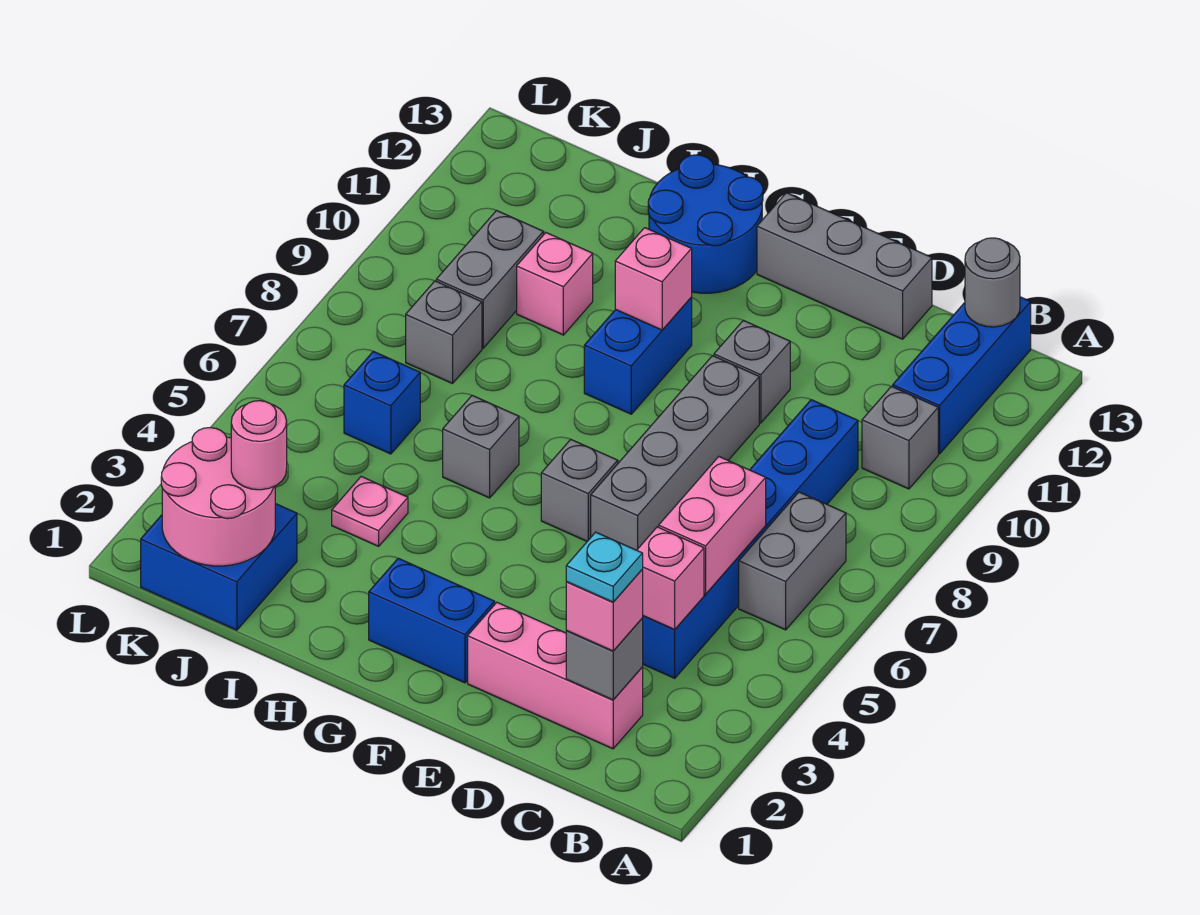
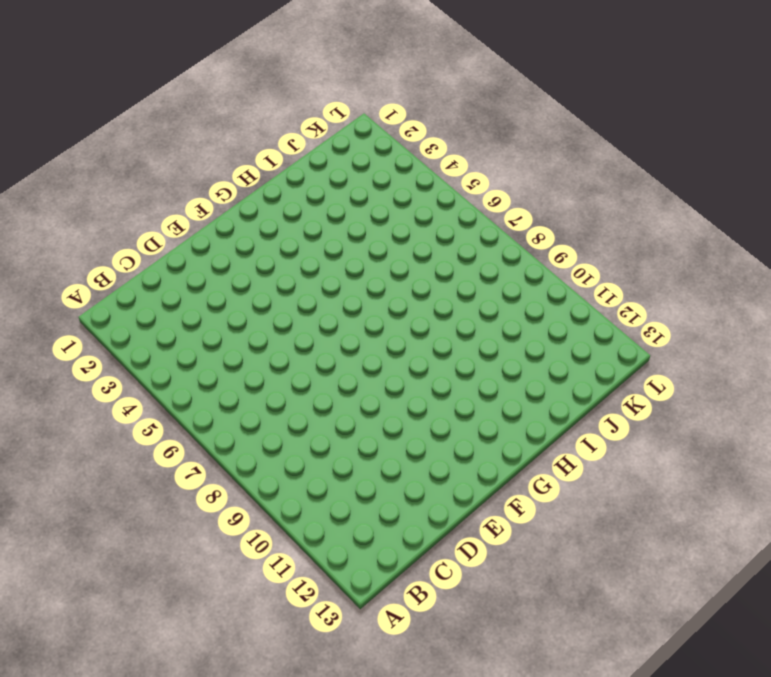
none -> grey 1x2 brick [739,492,846,630]
none -> grey 1x1 brick [862,386,938,489]
none -> blue 1x3 brick [893,297,1031,454]

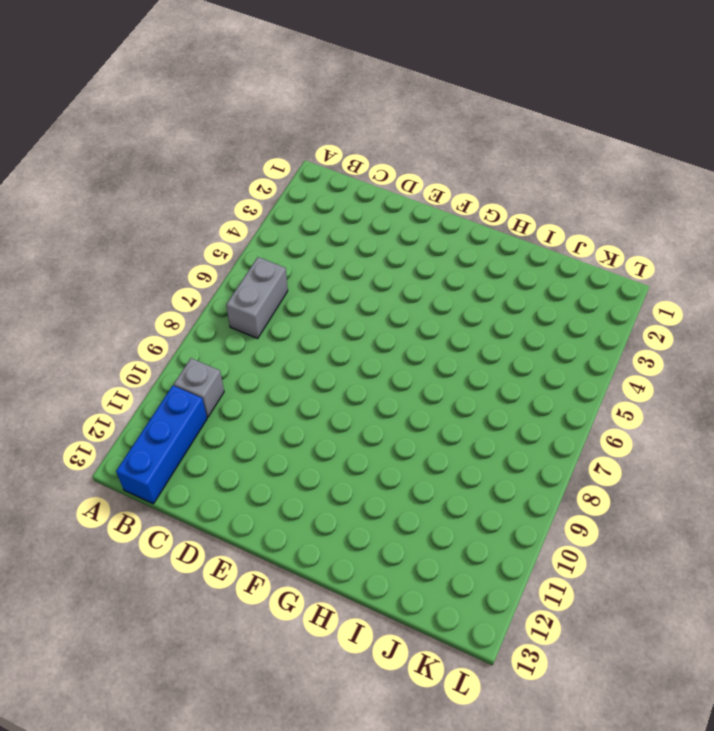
none -> pink 1x3 brick [468,602,643,749]
none -> blue 1x6 brick [642,400,858,678]
none -> grey 1x3 brick [757,193,932,339]

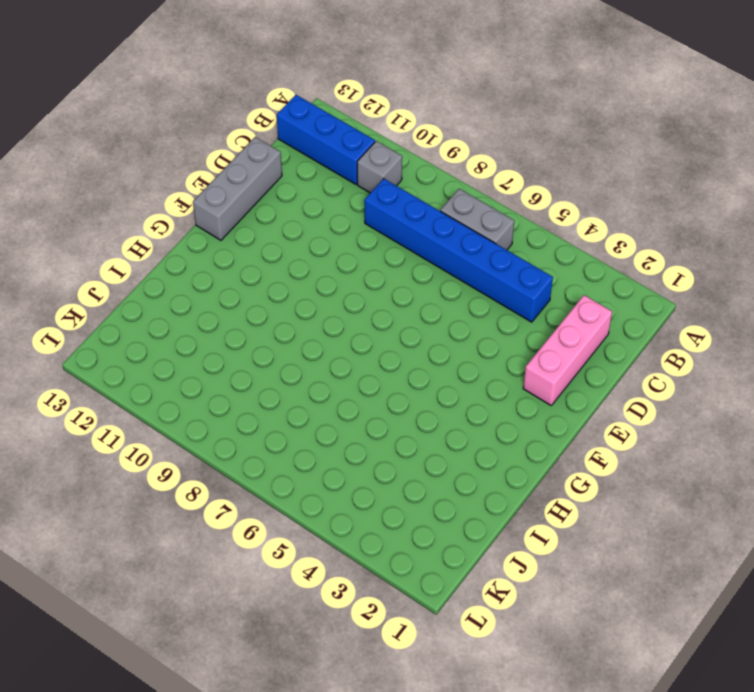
none -> grey 1x4 brick [591,356,759,550]
none -> grey 1x1 brick [714,320,790,423]
none -> blue 1x2 brick [369,558,494,683]

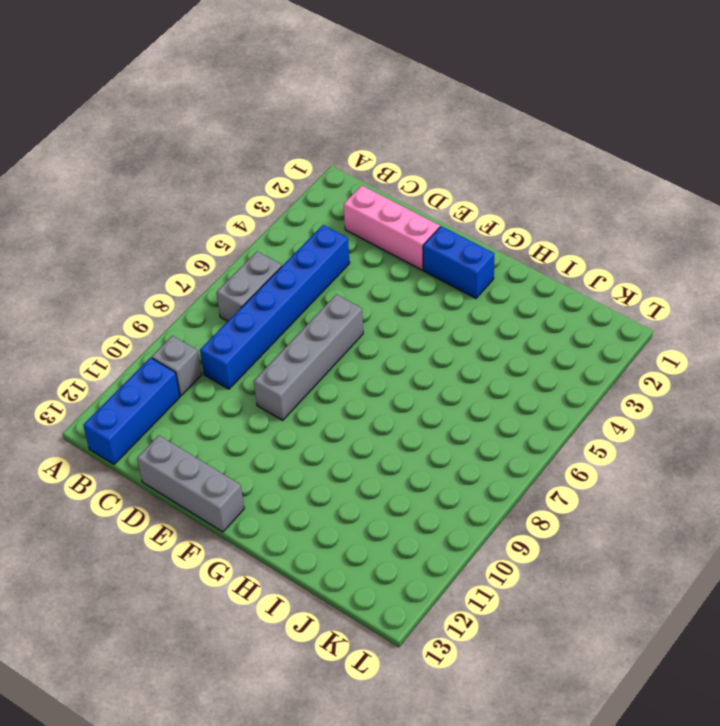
none -> grey 1x1 brick [714,320,790,423]
none -> grey 1x1 brick [541,439,618,541]
none -> blue 1x2 brick [584,297,692,414]

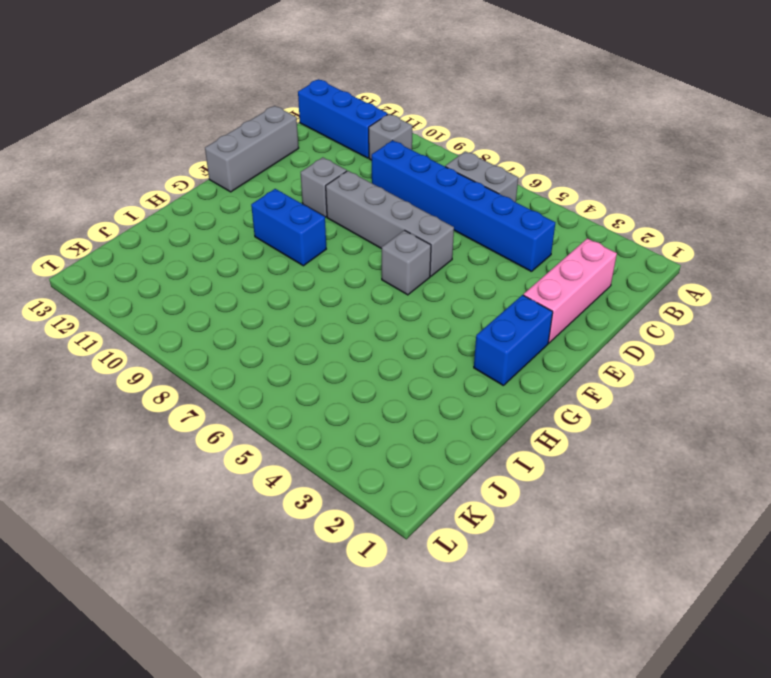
none -> blue 2x2 round brick [648,155,763,293]
none -> grey 1x1 brick [443,396,519,498]
none -> pink 1x1 plate [332,477,408,546]

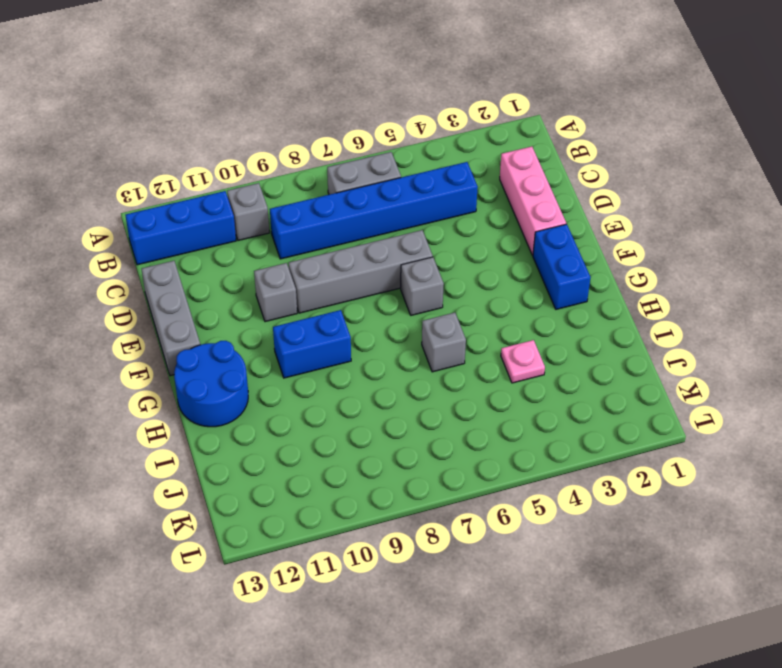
none -> pink 1x1 brick [517,233,593,335]
none -> blue 2x2 brick [141,504,297,630]
none -> blue 1x1 brick [344,351,420,454]

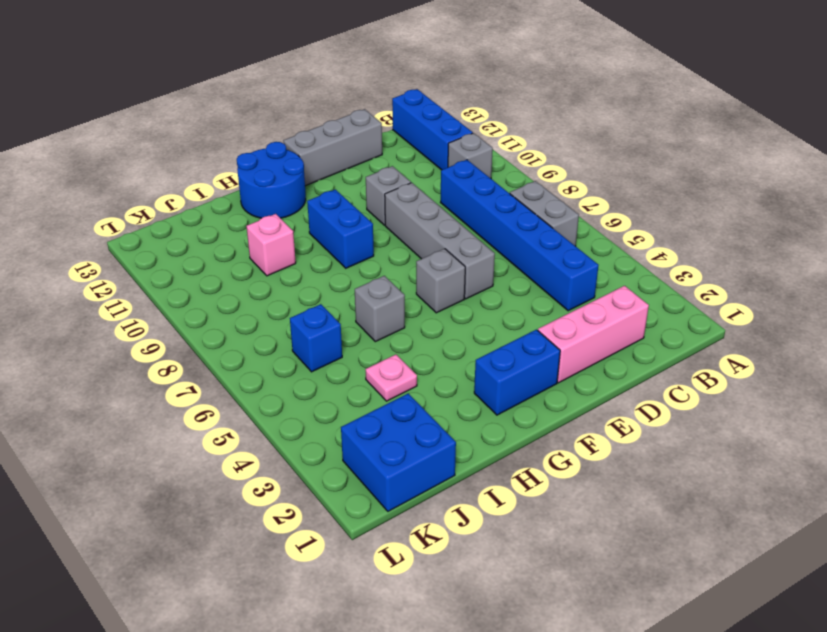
none -> grey 1x1 brick [406,281,482,384]
none -> grey 1x2 brick [436,210,543,348]
none -> grey 1x1 round brick [965,238,1020,327]

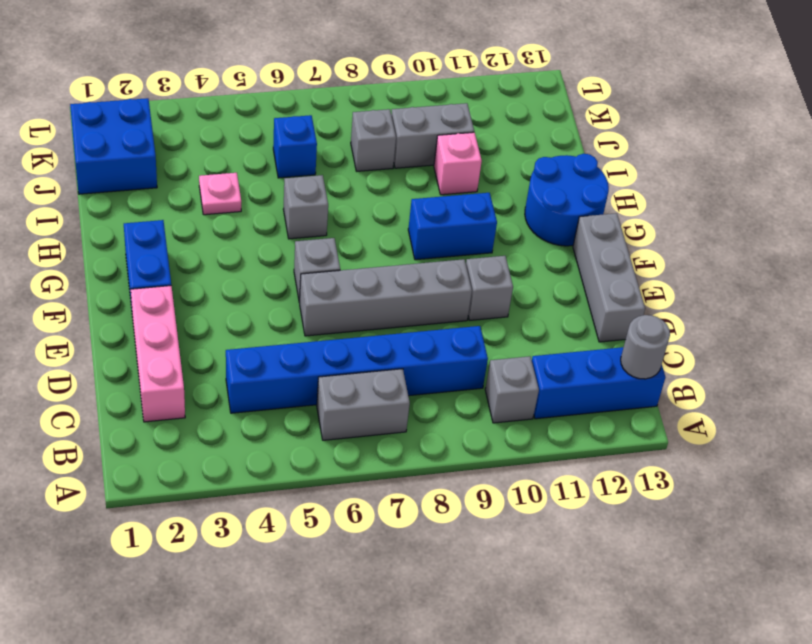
none -> grey 1x1 brick [566,619,643,700]
none -> pink 1x1 brick [637,527,704,629]
none -> pink 1x2 brick [659,457,766,594]

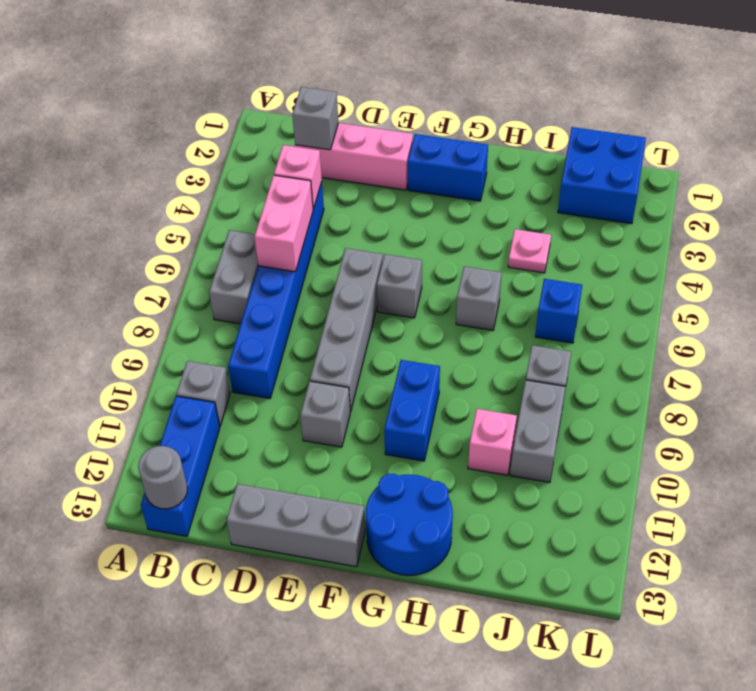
none -> pink 1x1 brick [615,228,692,330]
none -> pink 2x2 round brick [161,428,275,566]
none -> pink 1x1 brick [566,570,643,651]

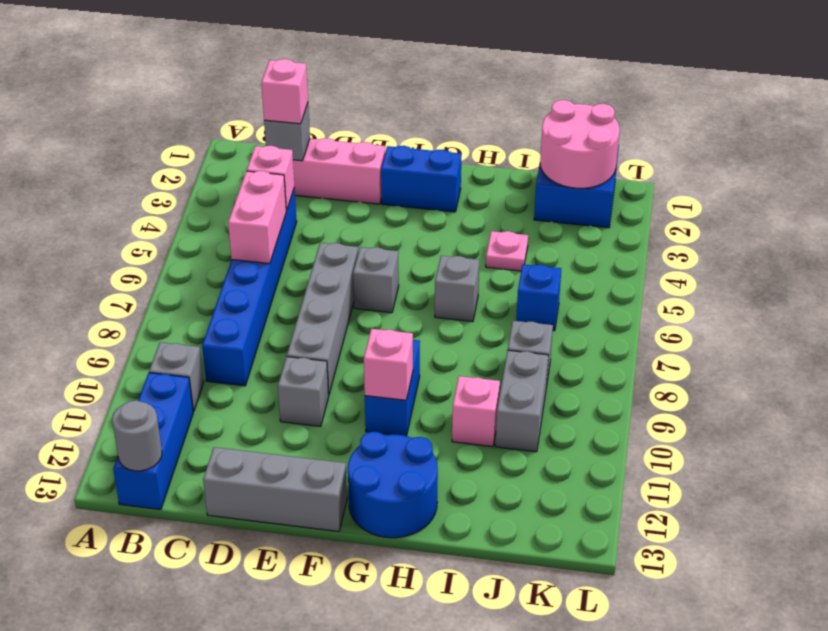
none -> grey 1x2 brick [739,492,846,630]
none -> pink 1x1 round brick [231,401,287,490]
none -> cyan 1x1 plate [566,532,643,602]

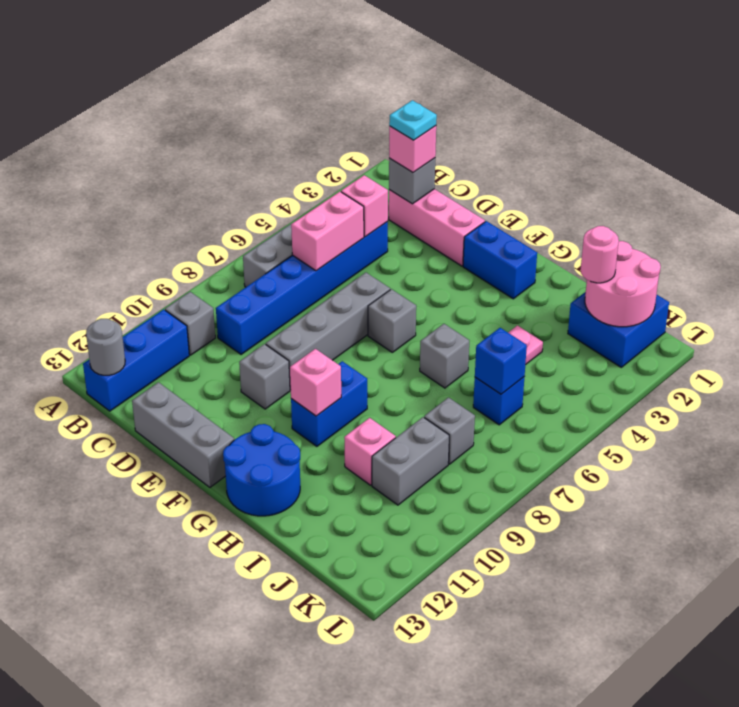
blue 1x1 brick [475,328,527,394] -> none

